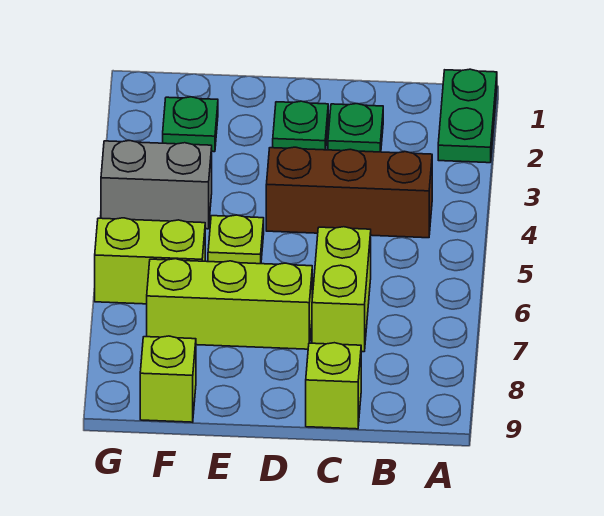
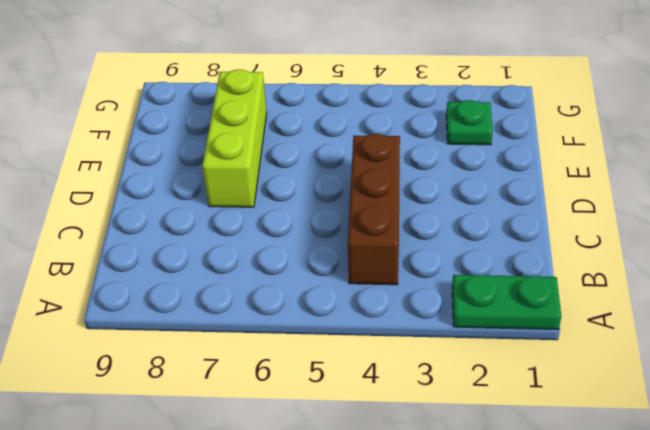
none -> green 1x1 plate [328,104,383,152]
none -> lime 1x2 brick [312,227,371,352]
none -> lime 1x1 brick [306,343,361,429]

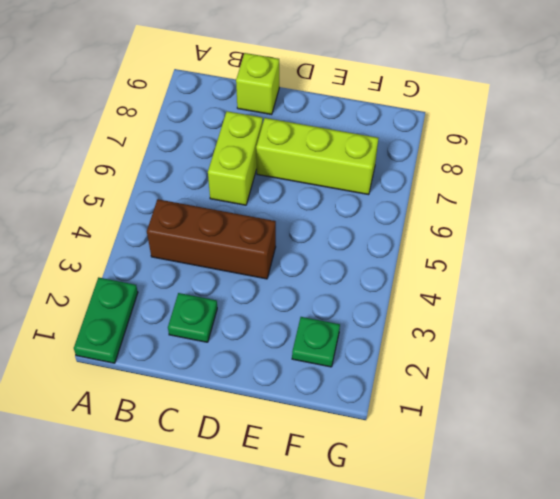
none -> green 1x1 plate [273,101,328,150]
none -> lime 1x1 plate [208,215,264,264]
none -> grey 1x2 brick [101,141,212,229]

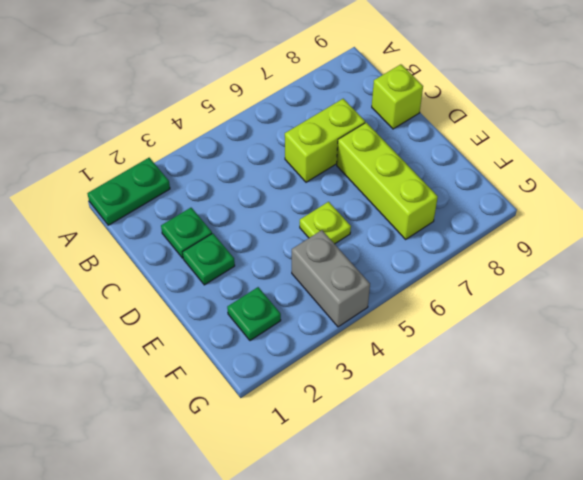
none -> brown 1x3 brick [266,147,432,238]
none -> lime 1x2 brick [95,218,205,304]
none -> lime 1x1 brick [140,336,196,422]

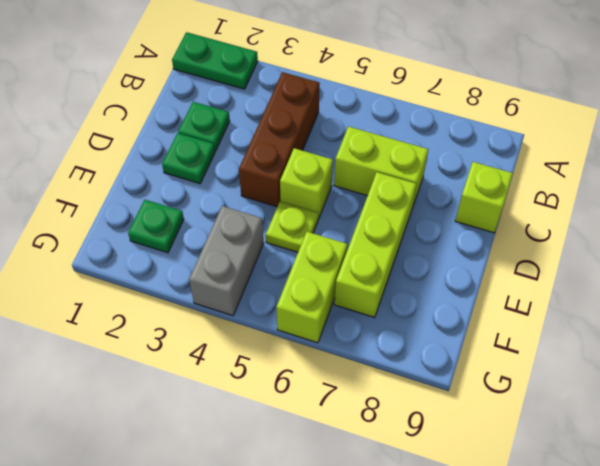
lime 1x1 brick [280,148,333,219] -> lime 1x1 brick moved to [140,336,196,422]

